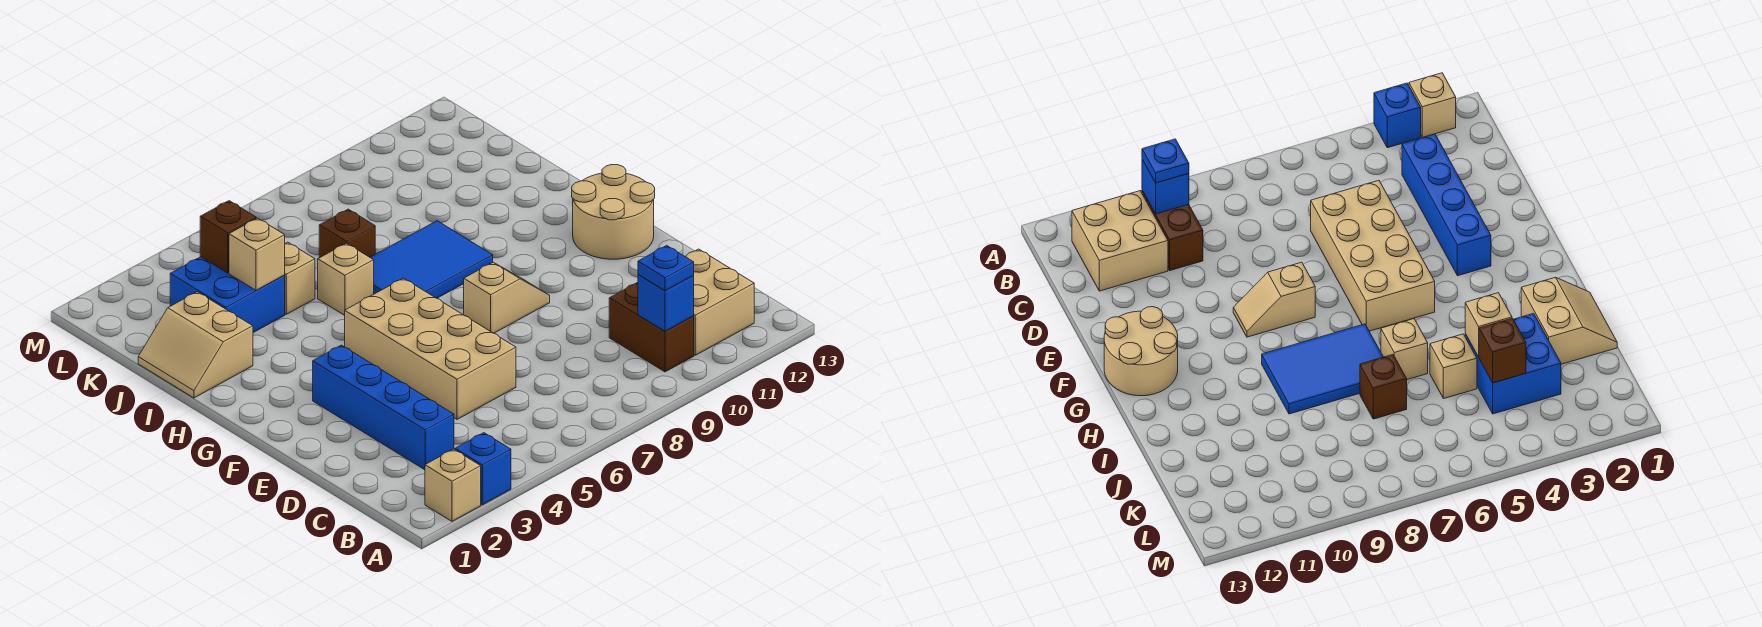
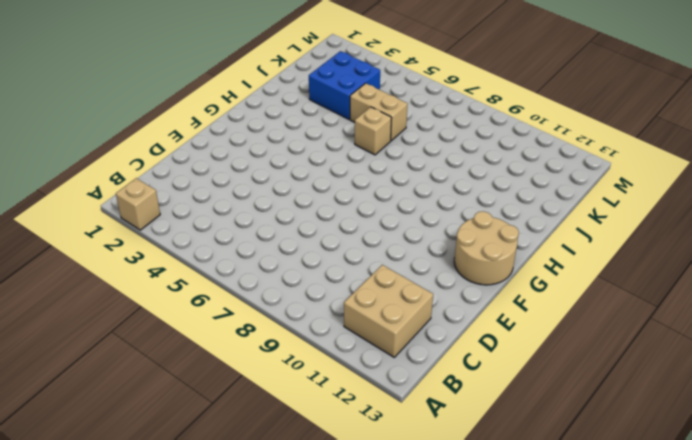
tan 1x2 brick [350,83,408,141] -> tan 1x1 brick [285,242,315,314]
none -> blue 1x1 brick [455,433,511,505]
none -> brown 1x2 brick [609,282,694,372]
none -> blue 1x4 brick [313,345,454,470]

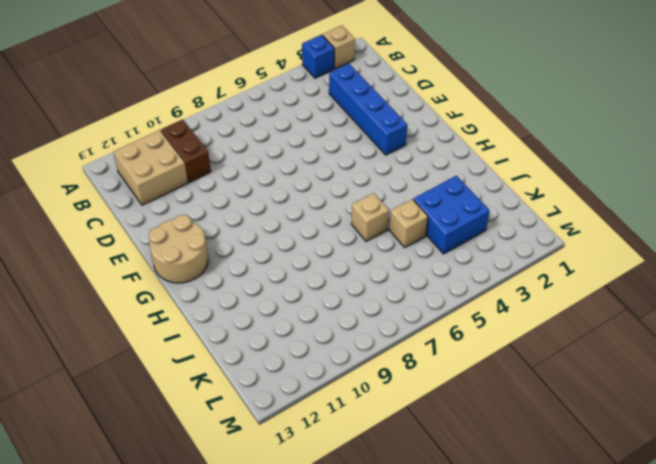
none -> tan 2x4 brick [345,278,516,419]
none -> tan 1x2 slope [464,262,550,333]
none -> blue 2x3 tile [370,221,493,298]

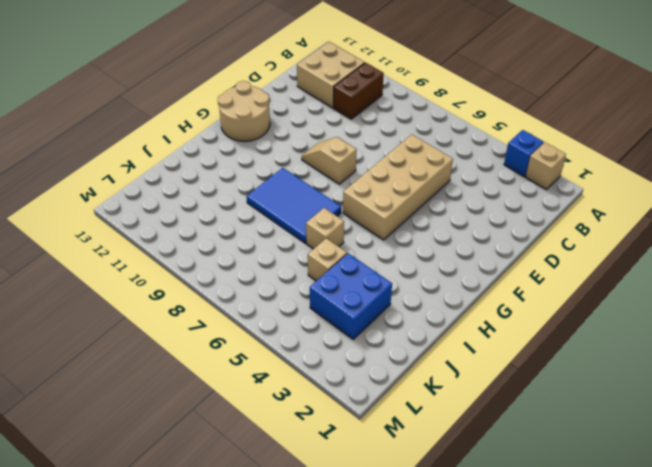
none -> blue 1x4 brick [313,345,454,470]
none -> tan 2x2 slope [138,292,253,398]
none -> brown 1x1 brick [319,209,375,258]

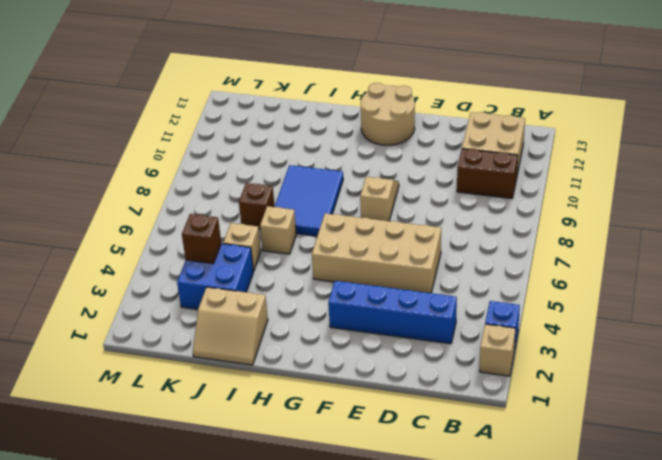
none -> blue 1x1 brick [638,275,694,331]
none -> tan 1x1 brick [229,218,285,290]
none -> blue 1x1 plate [638,245,694,291]

